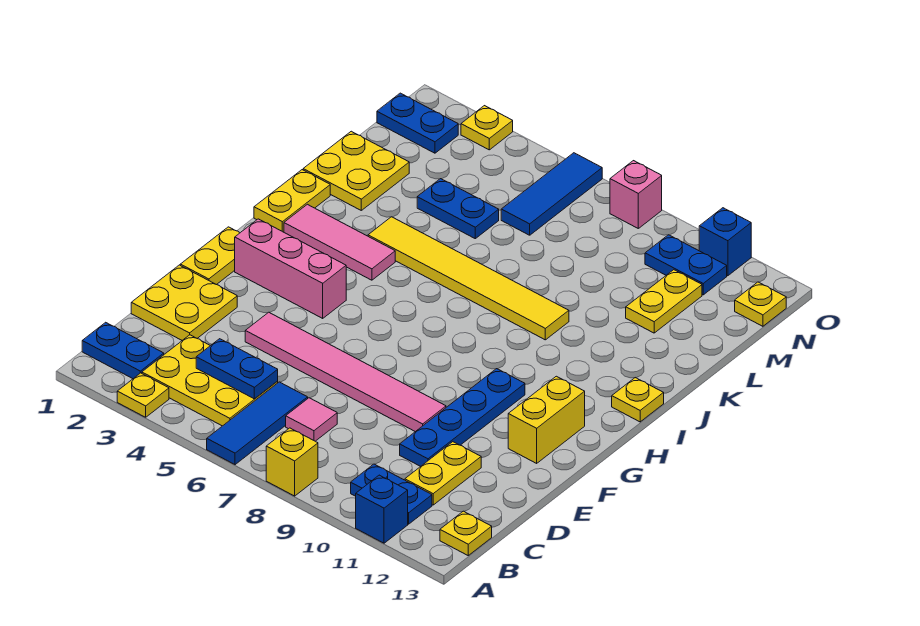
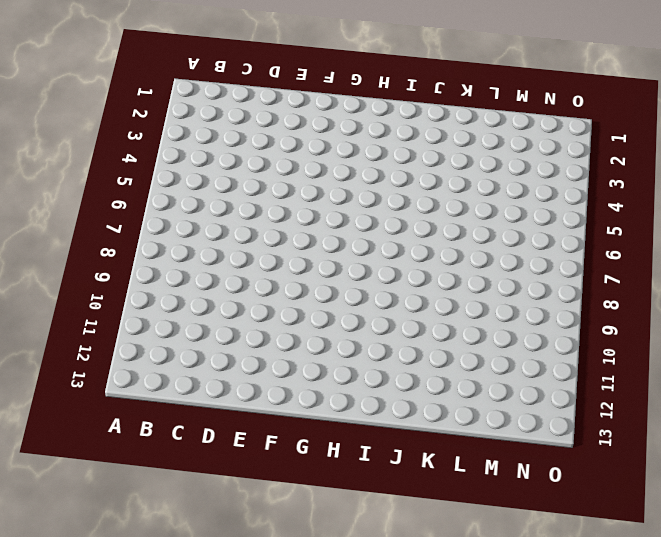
none -> yellow 1x1 plate [117,373,169,417]
none -> blue 1x3 tile [207,382,308,465]
none -> yellow 1x1 brick [266,428,318,496]
none -> blue 1x1 brick [356,475,408,543]

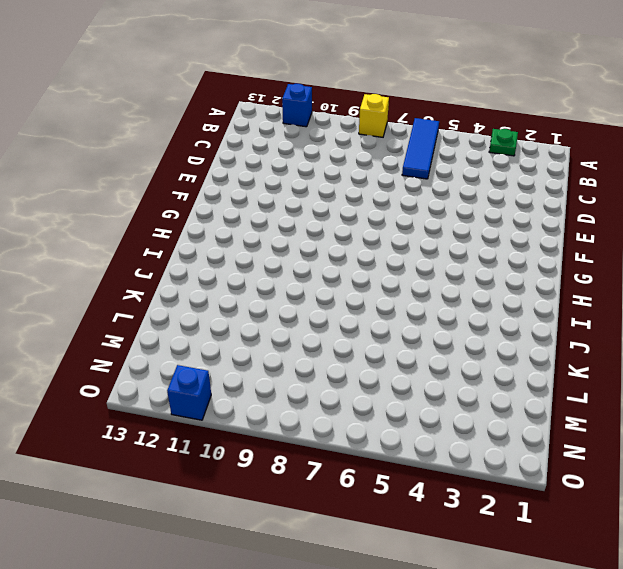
green 1x1 plate [489,129,518,156] -> yellow 1x1 plate [117,373,169,417]
none -> blue 1x2 plate [82,322,164,379]
none -> yellow 2x3 plate [142,335,278,426]
none -> blue 1x2 plate [351,464,432,524]
none -> yellow 1x1 plate [440,511,492,555]

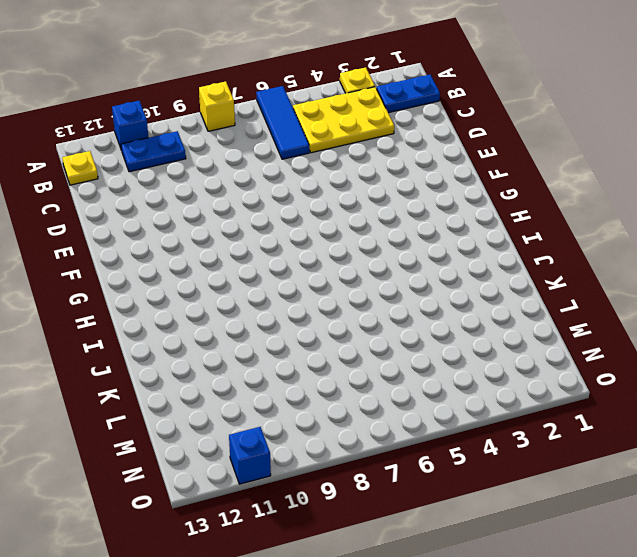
none -> pink 1x1 tile [286,398,337,441]
none -> yellow 1x2 plate [405,442,481,505]
none -> yellow 2x2 plate [131,265,237,340]
none -> blue 1x4 plate [400,369,525,466]

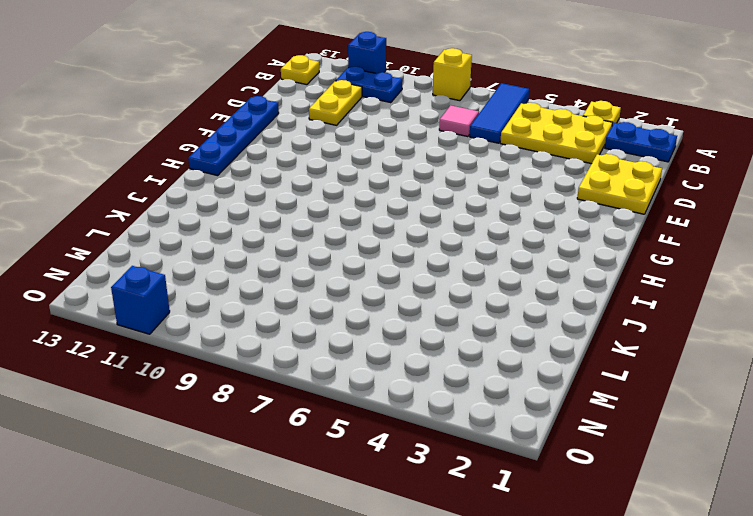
blue 1x4 plate [188,96,279,176] -> blue 1x4 plate moved to [400,369,525,466]
none -> pink 1x6 tile [245,312,446,432]
none -> yellow 1x2 plate [180,227,240,285]
none -> yellow 1x2 brick [508,376,585,463]
none -> pink 1x3 brick [235,219,346,318]

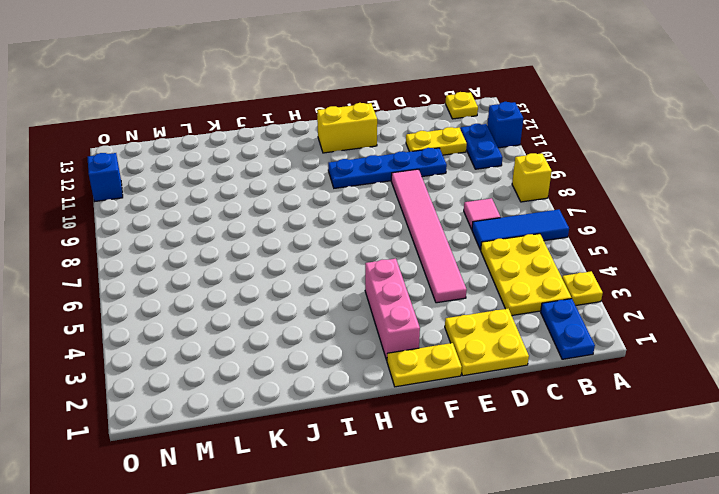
none -> yellow 1x2 plate [254,170,330,232]
none -> pink 1x3 tile [284,204,395,280]
none -> yellow 1x1 plate [612,378,664,422]
none -> yellow 1x6 tile [368,217,569,340]

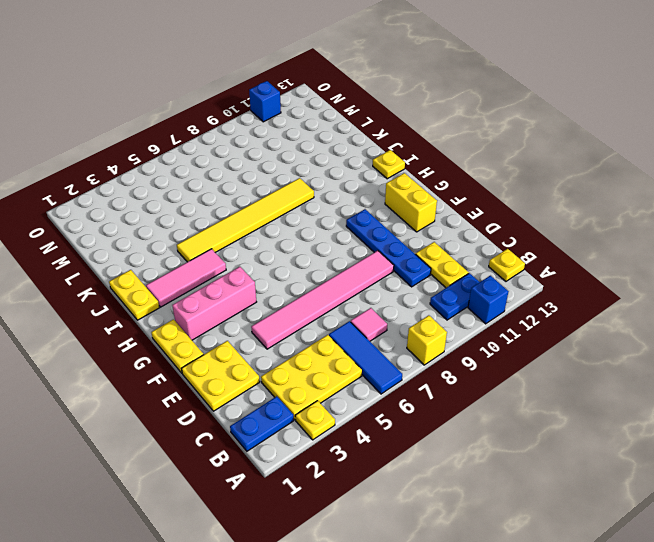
none -> yellow 2x2 plate [303,131,409,210]
none -> blue 1x2 plate [417,179,499,239]
none -> yellow 1x2 plate [626,270,702,333]
none -> blue 1x3 tile [501,153,602,235]

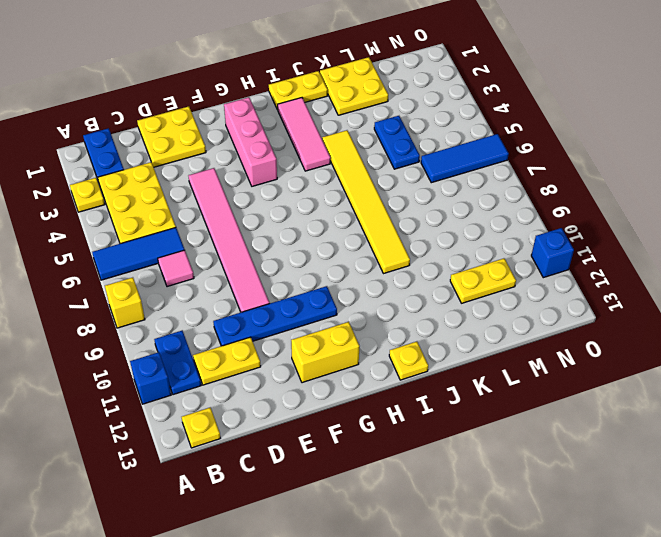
none -> yellow 1x2 plate [180,227,240,285]
none -> blue 1x2 plate [377,93,458,153]
none -> blue 1x2 plate [645,235,727,295]
none -> yellow 1x1 plate [735,282,786,326]

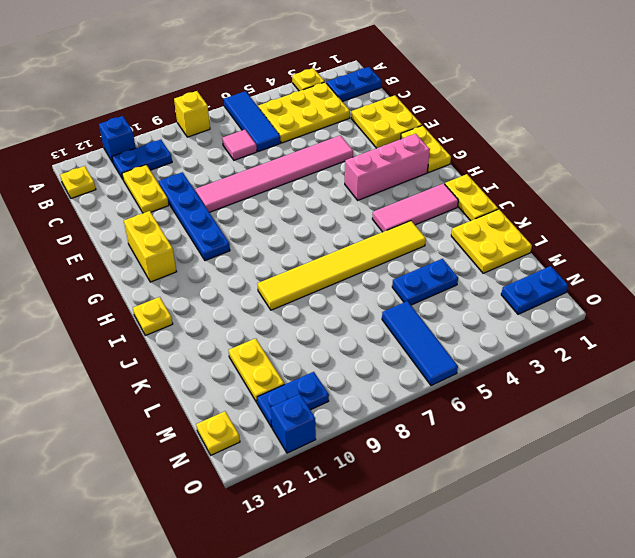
none -> yellow 1x1 plate [461,106,513,150]
none -> pink 1x1 brick [610,161,662,228]
none -> blue 1x2 plate [196,339,278,399]

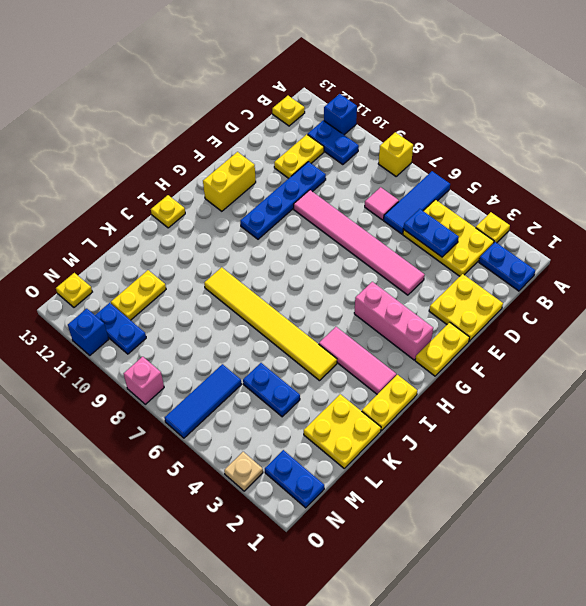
tan 1x1 plate [224,452,263,491] -> yellow 1x1 plate [461,106,513,150]

